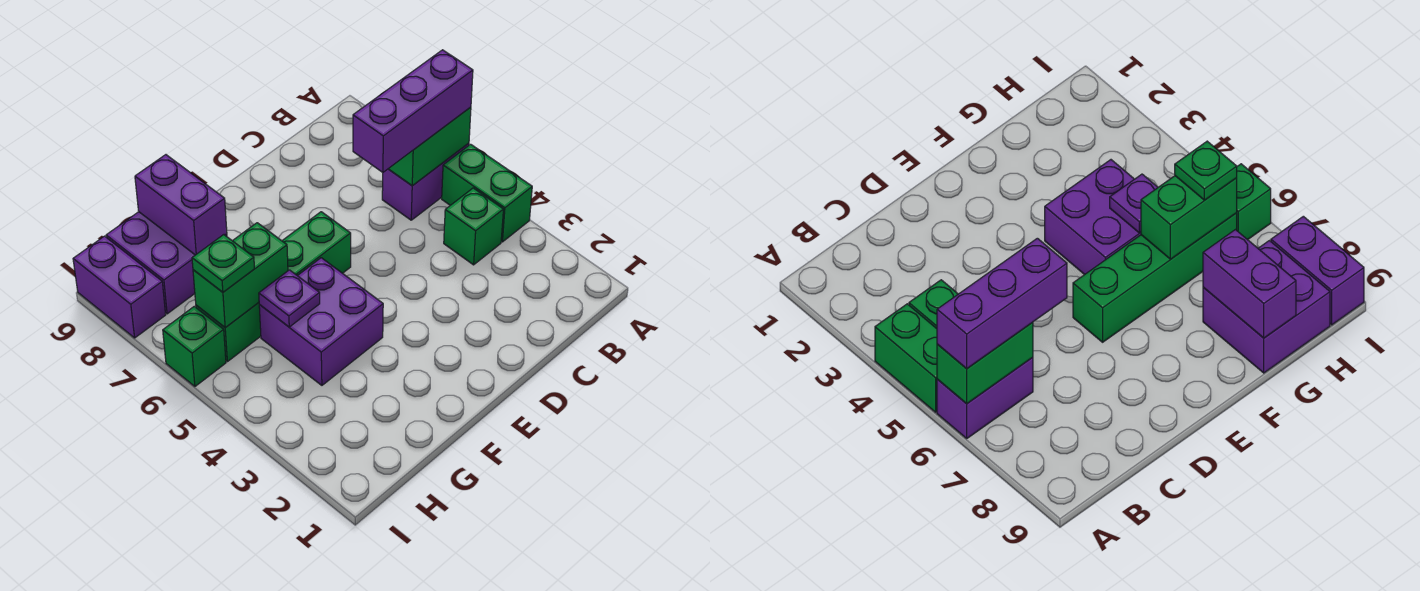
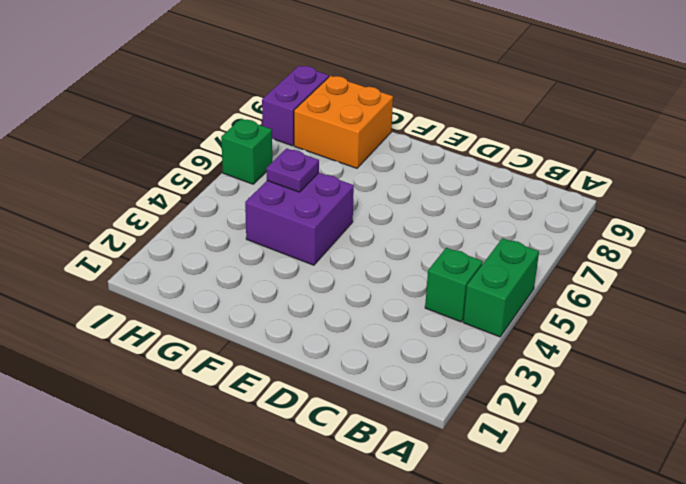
orange 2x2 brick [294,76,393,168] -> purple 2x2 brick [106,212,227,314]
none -> purple 1x2 brick [382,143,469,220]
none -> green 1x4 brick [196,212,351,362]
none -> green 1x2 brick [389,107,471,186]

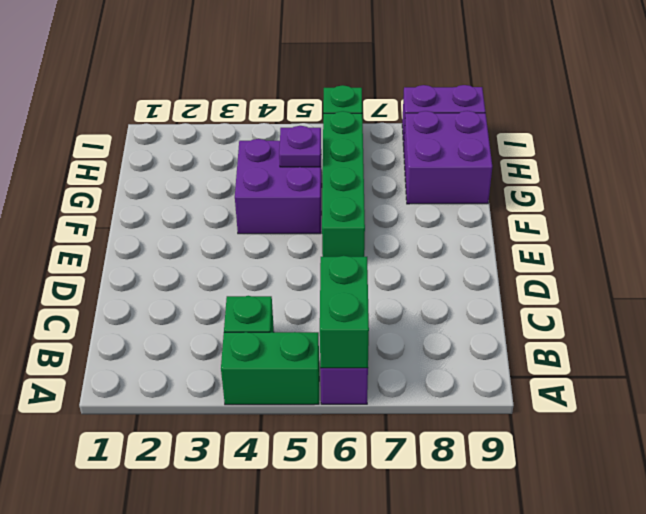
none -> green 1x2 brick [193,223,288,328]
none -> purple 1x2 brick [135,155,227,255]
none -> purple 1x3 brick [353,50,473,172]

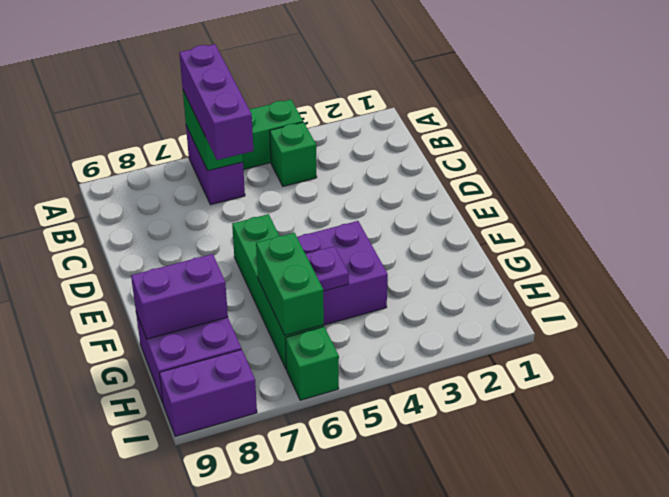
none -> green 1x1 plate [192,235,254,292]

